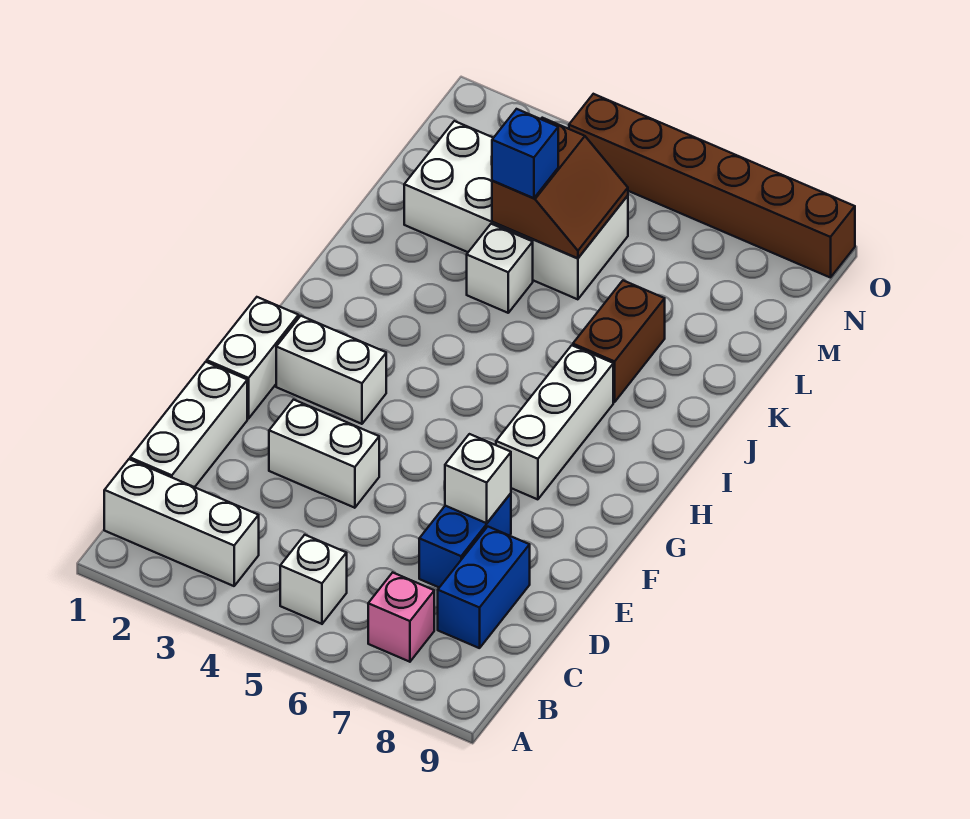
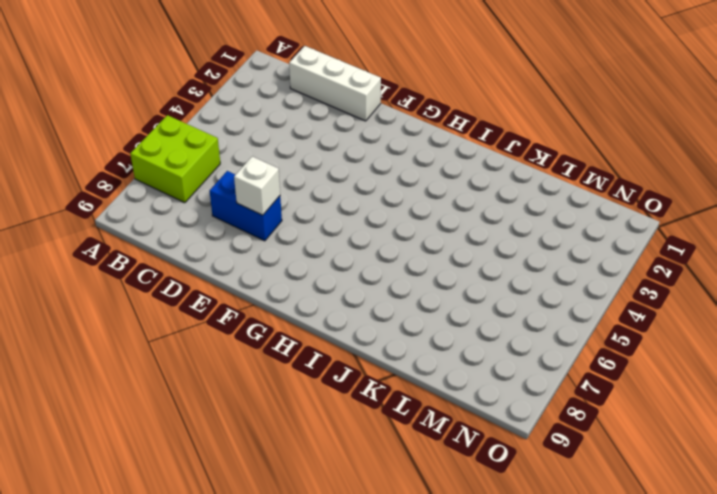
lime 2x2 brick [130,115,220,203] -> pink 1x1 brick [368,573,434,662]
none -> white 1x3 brick [104,459,259,586]
none -> white 1x1 brick [280,535,347,624]
none -> blue 1x2 brick [438,527,530,648]

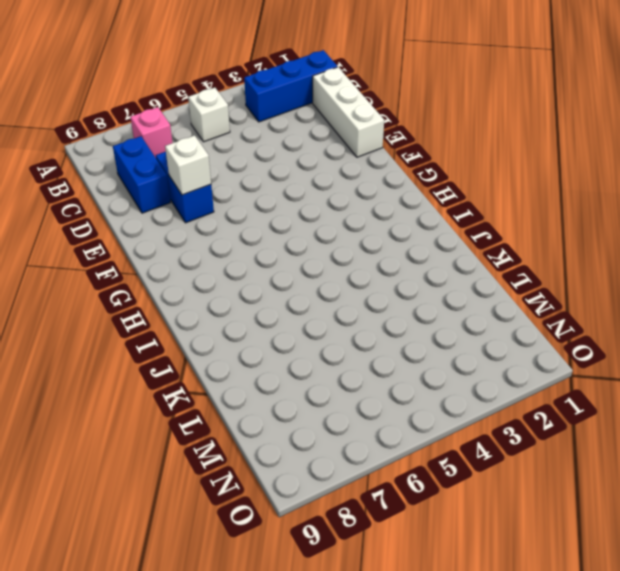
blue 1x3 brick [244,50,337,122] -> white 1x3 brick [104,459,259,586]
none -> white 1x2 brick [269,400,379,508]
none -> white 1x2 brick [207,297,299,419]
none -> white 1x2 brick [276,316,386,424]

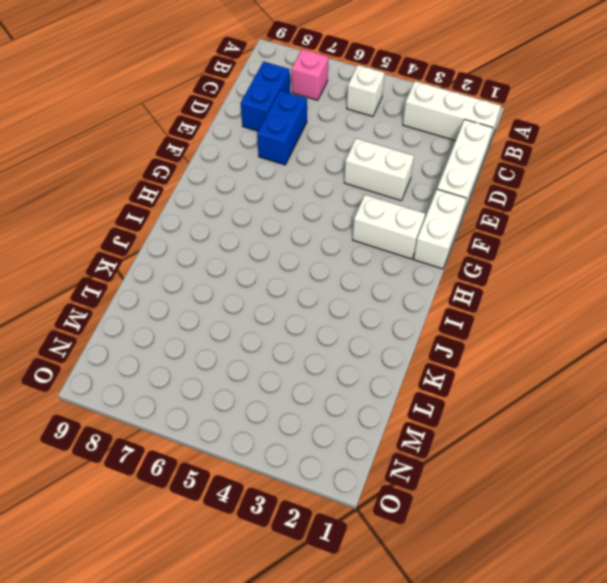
none -> white 1x3 brick [496,345,613,499]
none -> brown 1x2 brick [573,281,665,402]
none -> white 1x1 brick [467,224,533,313]

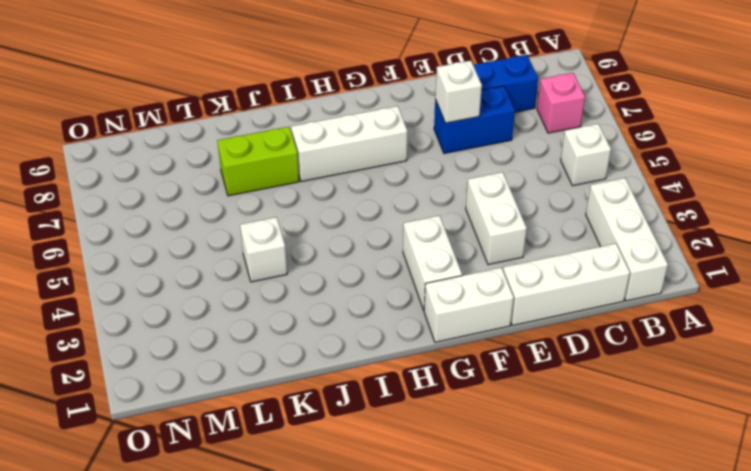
lime 1x2 brick [217,127,299,196] -> brown 1x2 brick [573,281,665,402]
none -> white 2x4 brick [404,121,628,299]
none -> brown 1x6 brick [569,94,855,278]
none -> brown 2x2 slope [492,118,628,258]

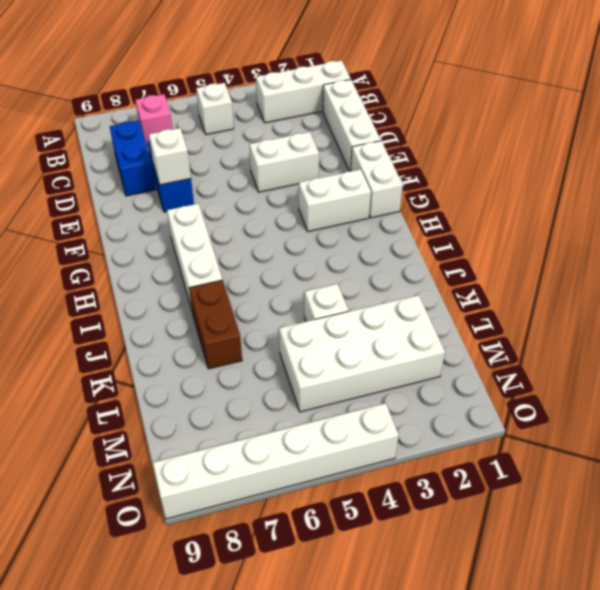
white 1x6 brick [153,403,399,519] -> brown 1x6 brick [569,94,855,278]
none -> brown 2x2 slope [492,118,628,258]
none -> blue 1x1 brick [492,109,558,198]

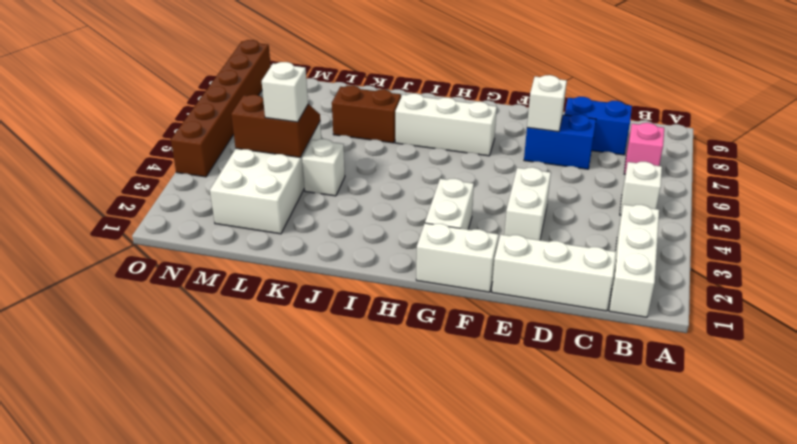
white 1x1 brick [262,62,308,122] -> blue 1x1 brick [492,109,558,198]

